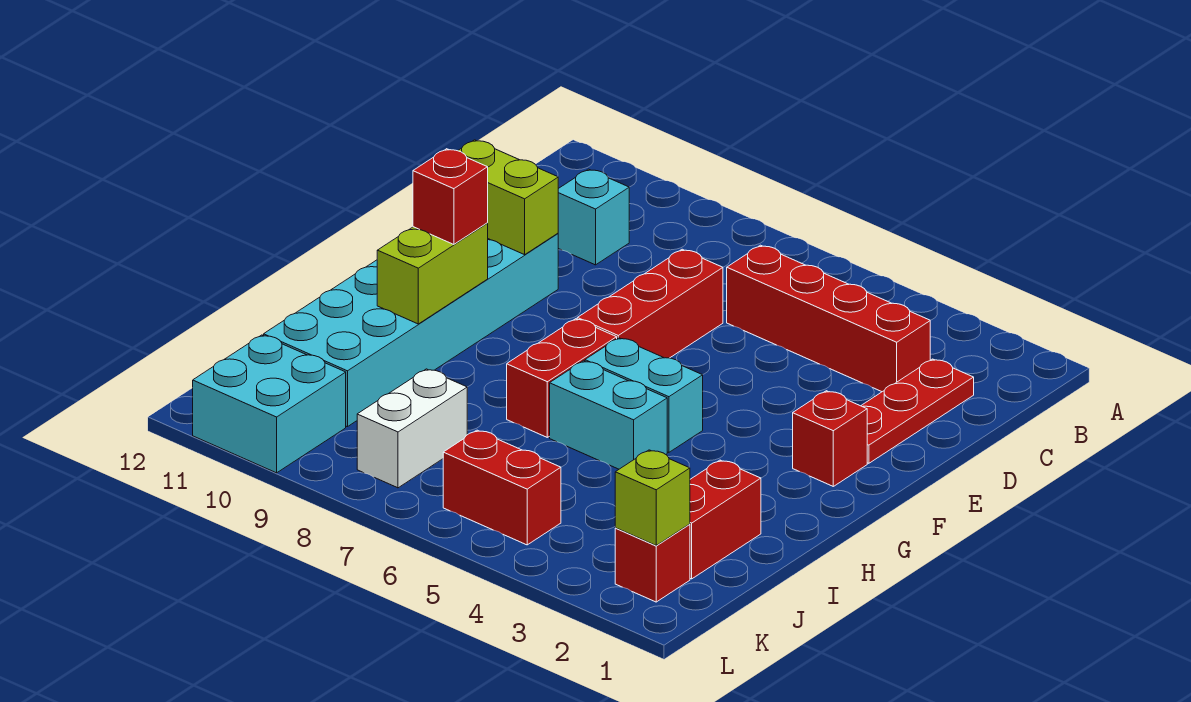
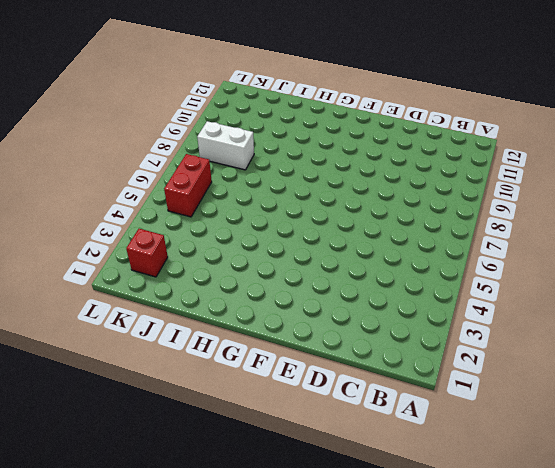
none -> red 1x3 plate [861,359,974,463]
none -> red 1x4 brick [727,245,930,392]
none -> cyan 1x1 brick [558,169,629,265]

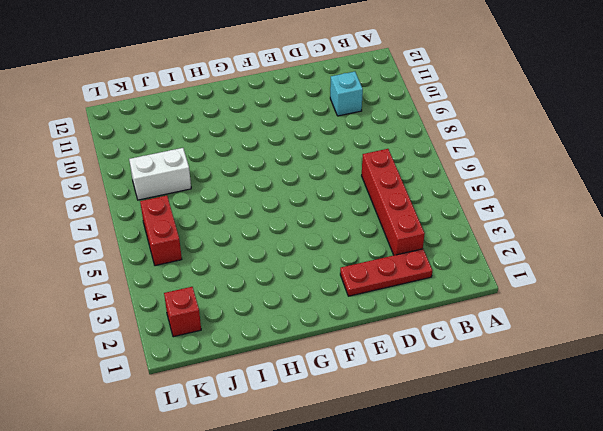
none -> red 1x3 brick [577,249,723,358]
none -> cyan 2x6 brick [264,233,558,427]
none -> red 1x1 brick [793,391,867,486]

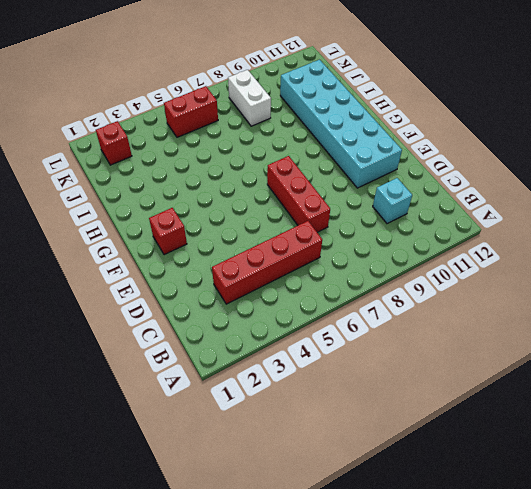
none -> red 1x3 plate [861,359,974,463]
none -> cyan 1x2 brick [585,338,703,452]
none -> red 1x2 brick [507,319,617,437]

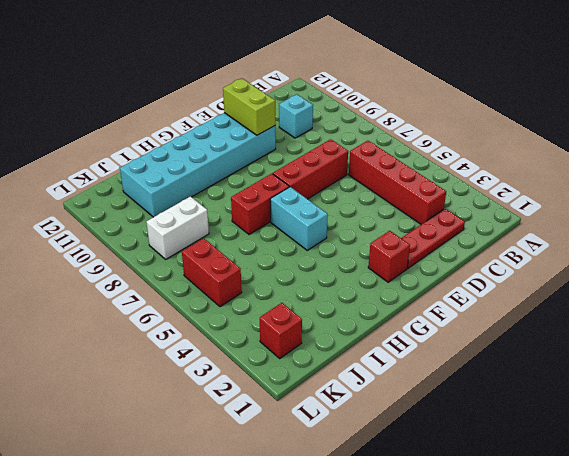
none -> cyan 1x2 brick [550,361,667,469]
none -> red 1x2 brick [690,460,761,579]
none -> cyan 2x2 brick [193,335,346,473]

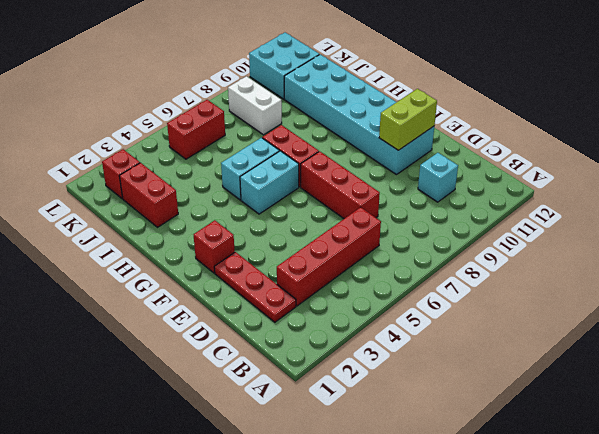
none -> lime 1x2 brick [377,223,488,324]
none -> lime 1x1 brick [615,450,690,545]
none -> red 1x1 brick [413,149,488,244]

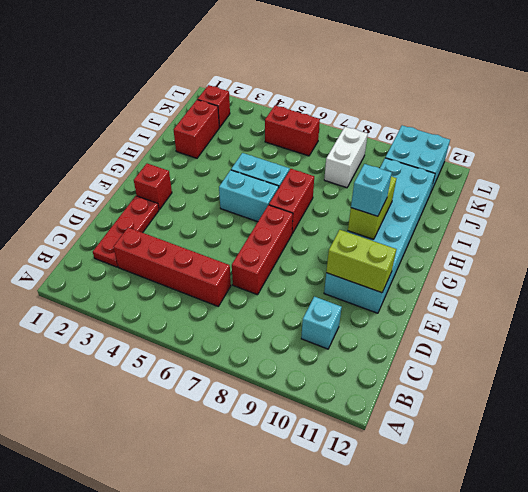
cyan 1x1 brick [351,164,392,216] -> red 1x1 brick [413,149,488,244]
none -> lime 1x1 brick [615,450,690,545]

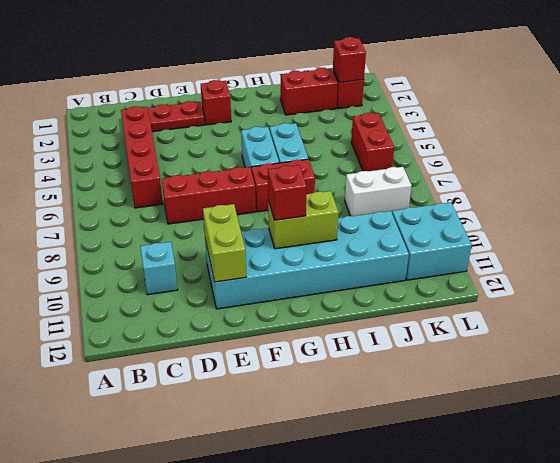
red 1x1 brick [333,37,366,82] -> lime 1x1 brick [615,450,690,545]

